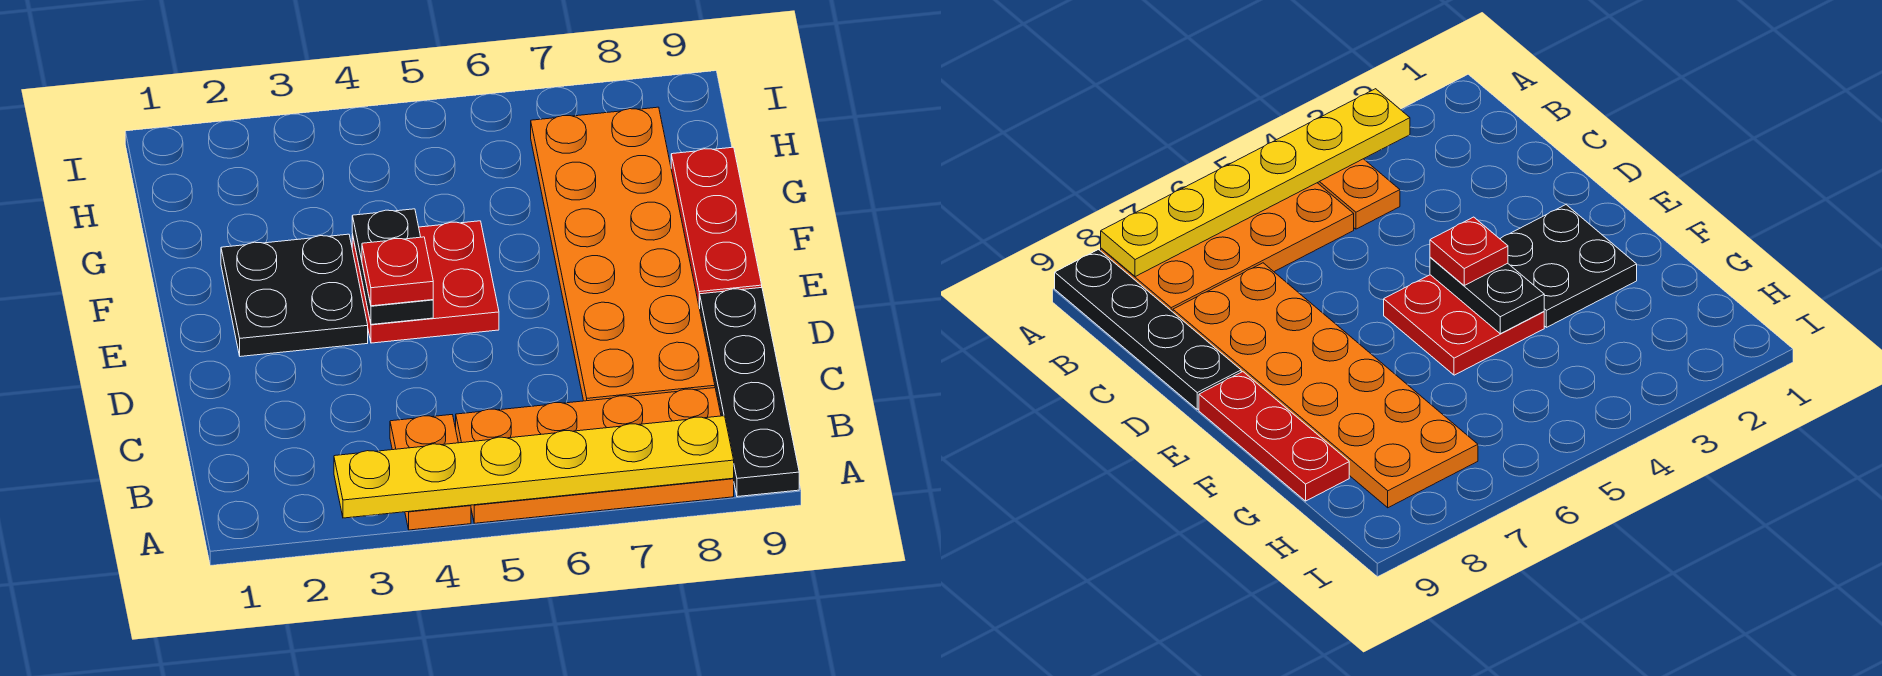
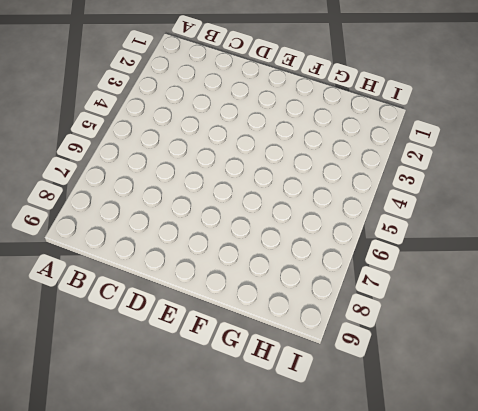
none -> orange 1x2 plate [390,415,471,530]
none -> orange 2x4 plate [456,388,734,523]

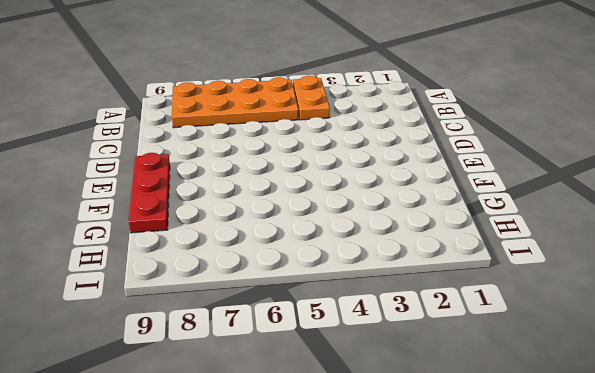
none -> black 1x4 plate [700,288,799,497]
none -> orange 2x6 plate [531,107,715,401]

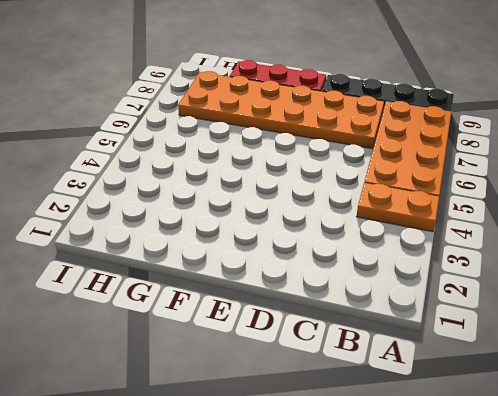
none -> black 2x2 plate [221,234,368,357]
none -> red 2x2 plate [352,221,499,343]

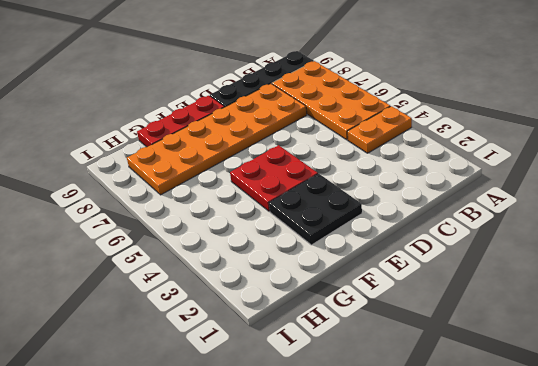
none -> yellow 1x6 plate [334,416,734,518]
none -> black 1x2 plate [352,209,433,325]

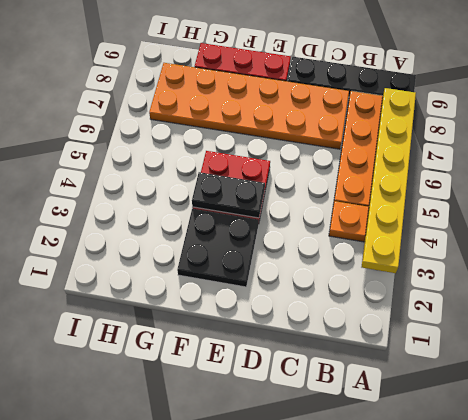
none -> red 1x1 plate [362,237,433,306]

